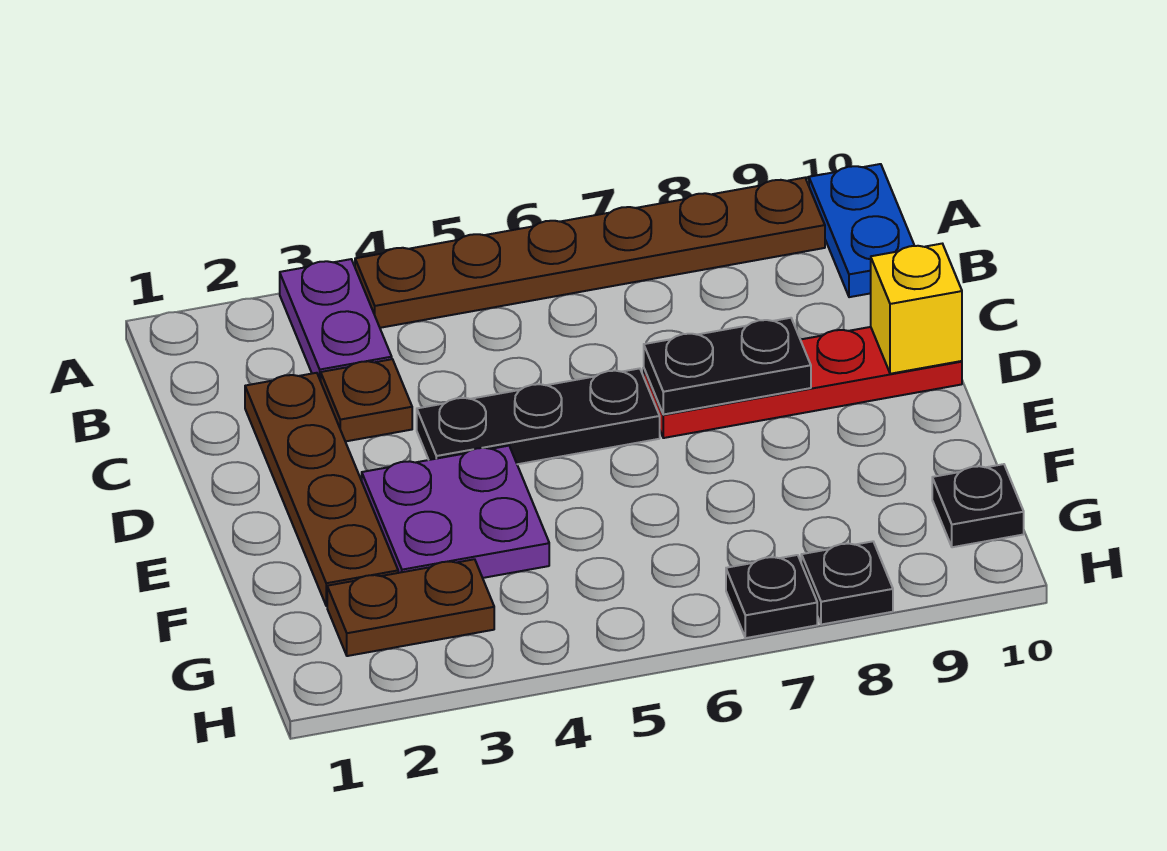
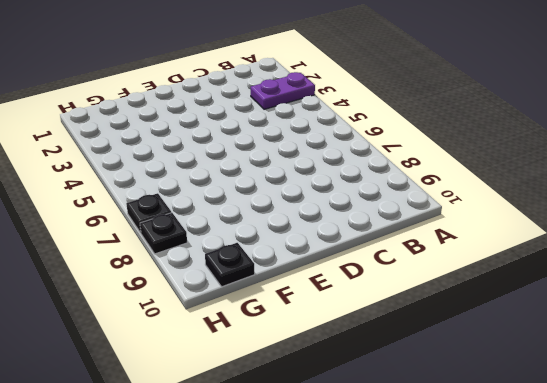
none -> brown 1x6 plate [355,178,825,328]
none -> blue 1x2 plate [809,164,914,297]
none -> brown 1x4 plate [245,373,398,606]

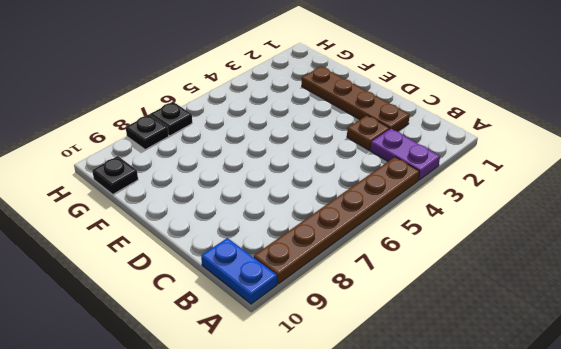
none -> black 1x3 plate [417,368,660,464]
none -> red 1x4 plate [644,327,962,438]
none -> purple 2x2 plate [362,446,549,578]

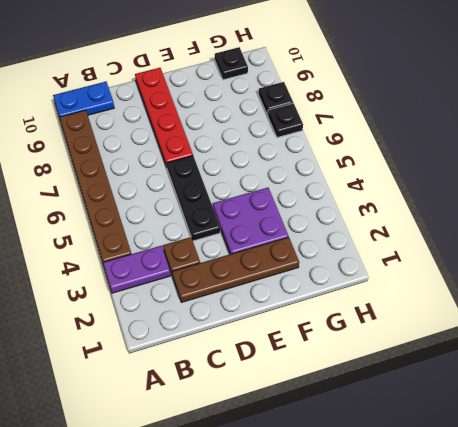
none -> brown 1x2 plate [327,559,494,656]
none -> black 1x2 plate [644,318,811,415]
none -> yellow 1x1 brick [871,244,962,374]

